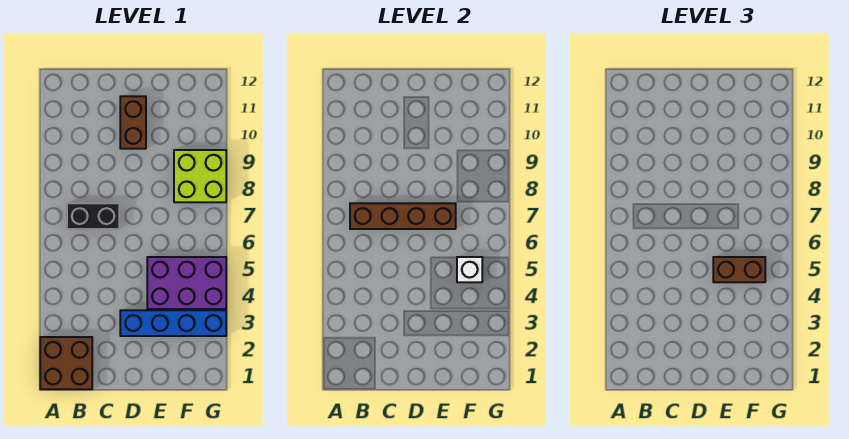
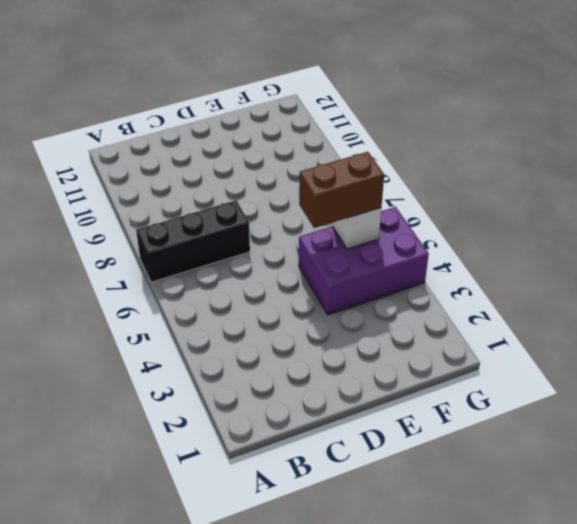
black 1x3 brick [136,200,250,282] -> black 1x2 brick [67,203,119,229]
none -> brown 2x2 brick [40,337,92,389]
none -> blue 1x4 brick [120,310,226,336]

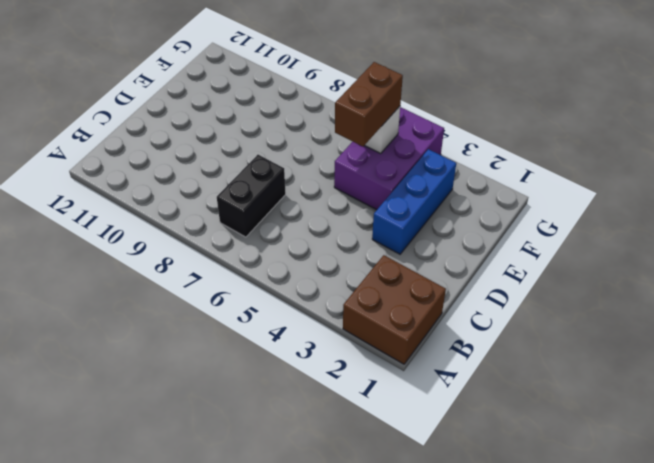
blue 1x3 brick [372,149,456,254] -> blue 1x4 brick [120,310,226,336]
none -> brown 1x2 brick [120,96,146,149]
none -> lime 2x2 brick [174,150,226,202]

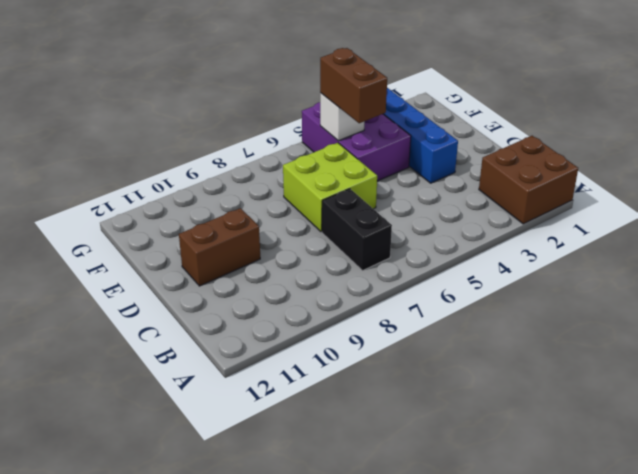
lime 2x2 brick [283,143,377,232] -> lime 2x2 brick moved to [174,150,226,202]
none -> brown 1x4 brick [350,203,456,229]

